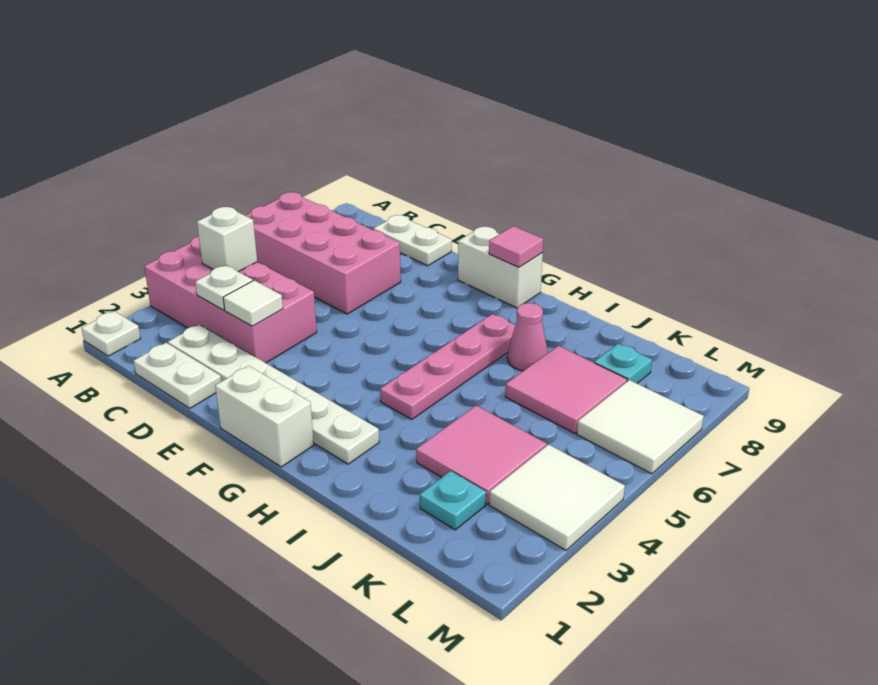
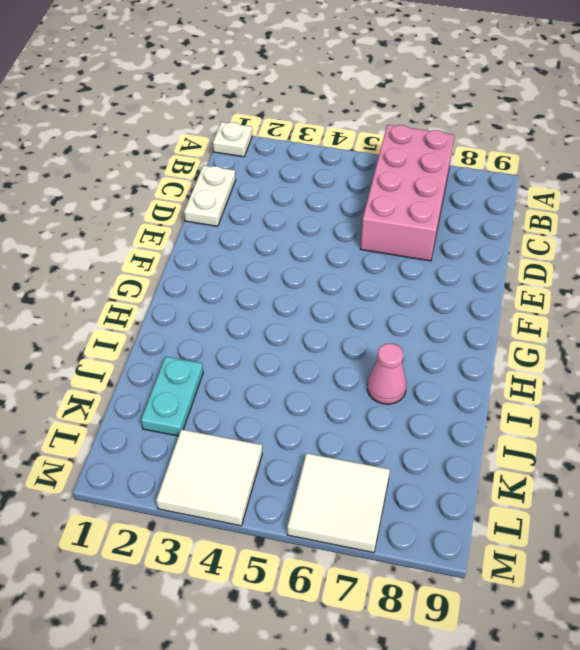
cyan 1x2 plate [141,357,203,436] -> cyan 1x1 plate [420,471,486,530]
none -> pink 2x4 brick [144,236,317,363]
none -> white 1x6 plate [168,325,379,464]
none -> white 1x2 plate [374,215,452,266]

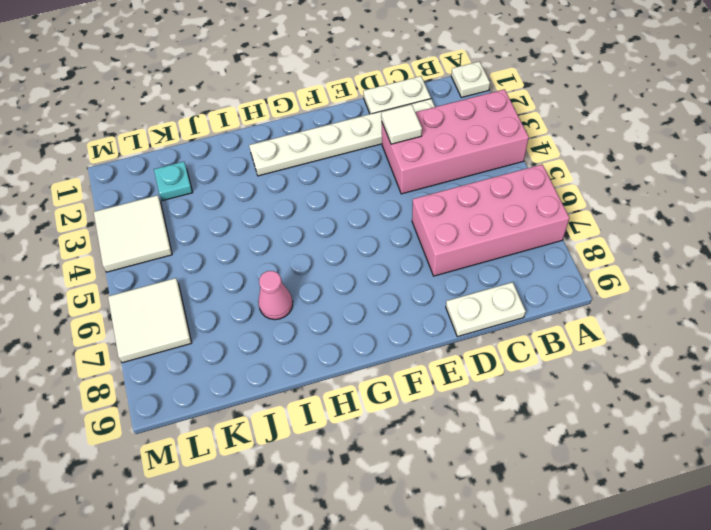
none -> white 1x2 brick [215,366,314,467]
none -> white 1x2 brick [458,227,543,308]
none -> pink 1x4 plate [380,314,515,419]

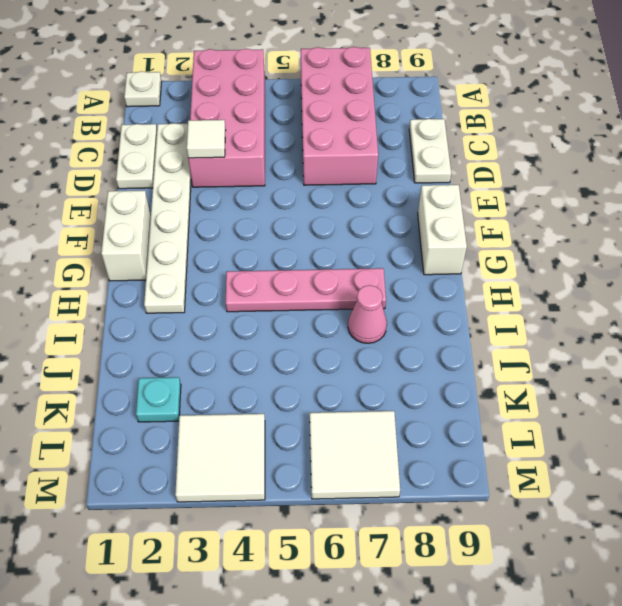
none -> pink 2x2 tile [416,406,547,504]
none -> pink 2x2 tile [505,346,627,433]
none -> cyan 1x1 plate [594,344,652,383]

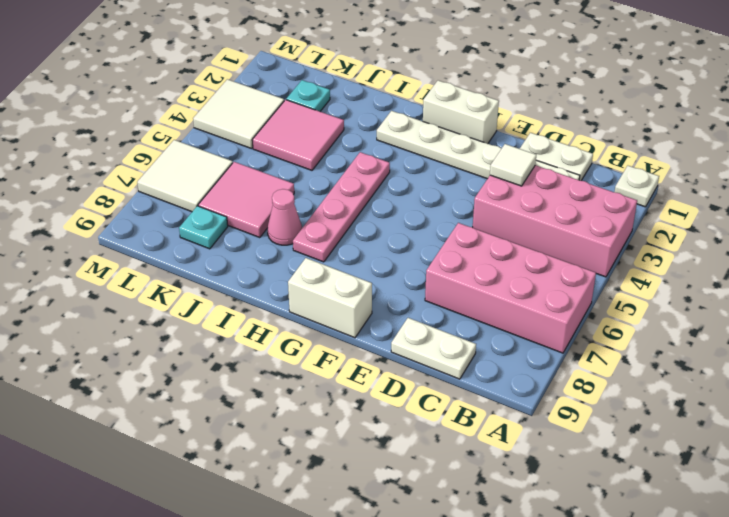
none -> white 1x1 brick [197,207,257,272]
none -> white 1x1 plate [195,265,253,310]
none -> pink 1x1 tile [489,226,543,267]

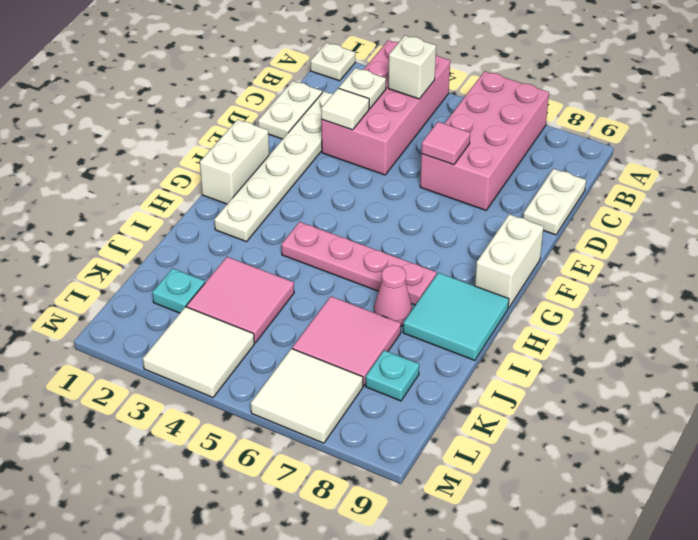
pink 1x1 tile [421,122,470,165] -> pink 1x1 tile moved to [489,226,543,267]
cyan 2x2 tile [403,273,509,360] -> none

